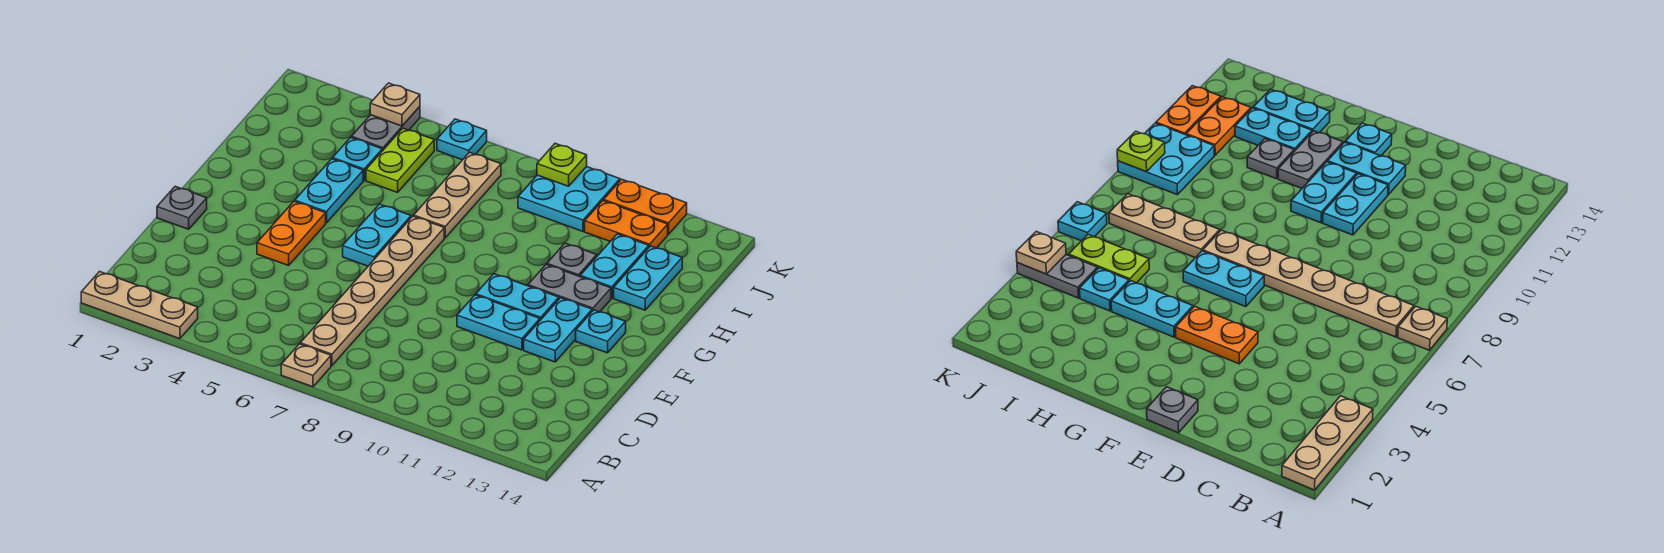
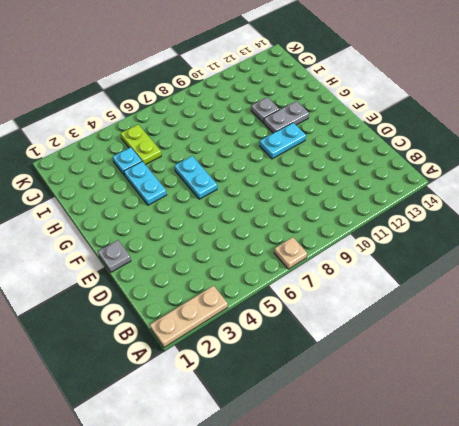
none -> tan 1x6 plate [300,216,444,366]
none -> orange 1x2 plate [257,201,326,265]
none -> cyan 1x2 plate [457,295,540,350]

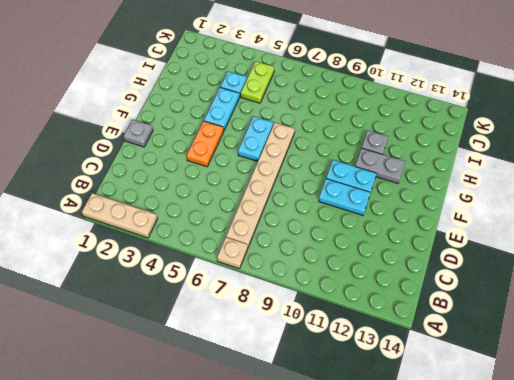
none -> cyan 1x2 plate [524,298,592,362]
none -> cyan 1x1 plate [576,310,626,353]
none -> tan 1x3 plate [414,152,501,238]

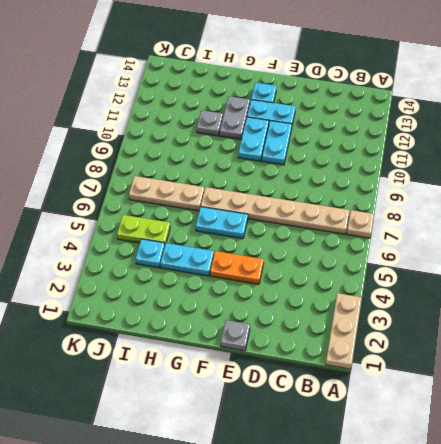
none -> cyan 1x2 plate [580,234,649,298]
none -> cyan 1x2 plate [614,246,682,310]
none -> grey 1x2 plate [351,107,420,151]

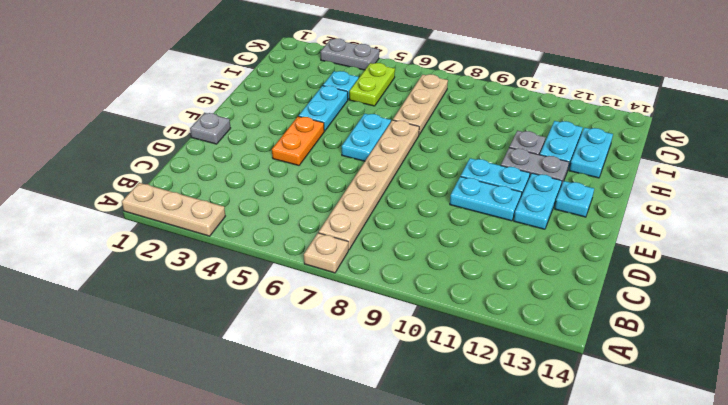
grey 1x2 plate [320,39,379,70] -> grey 1x2 plate turned to [351,107,420,151]
none -> cyan 2x2 plate [518,167,620,231]
none -> orange 1x2 plate [585,201,668,248]
none -> cyan 1x1 plate [437,119,487,160]

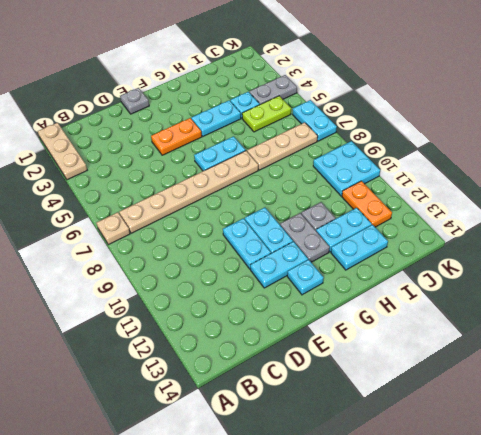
cyan 1x2 plate [293,100,337,141] -> cyan 1x1 plate [437,119,487,160]
none -> orange 1x2 plate [604,179,687,234]
none -> tan 1x1 plate [370,83,420,126]
none -> lime 1x1 plate [537,144,587,186]

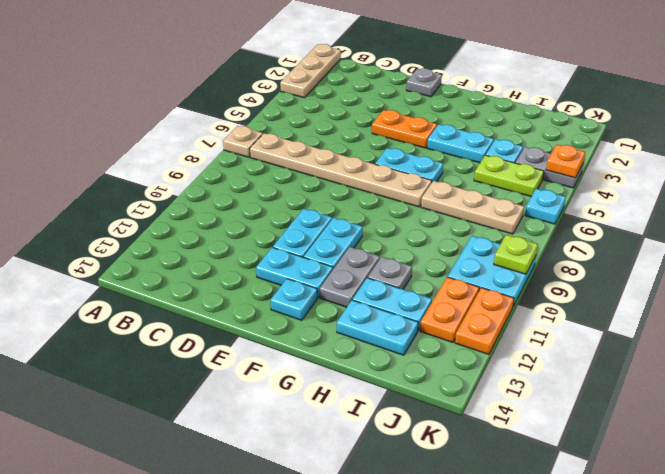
orange 1x1 plate [546,144,585,178] -> tan 1x1 plate [370,83,420,126]

